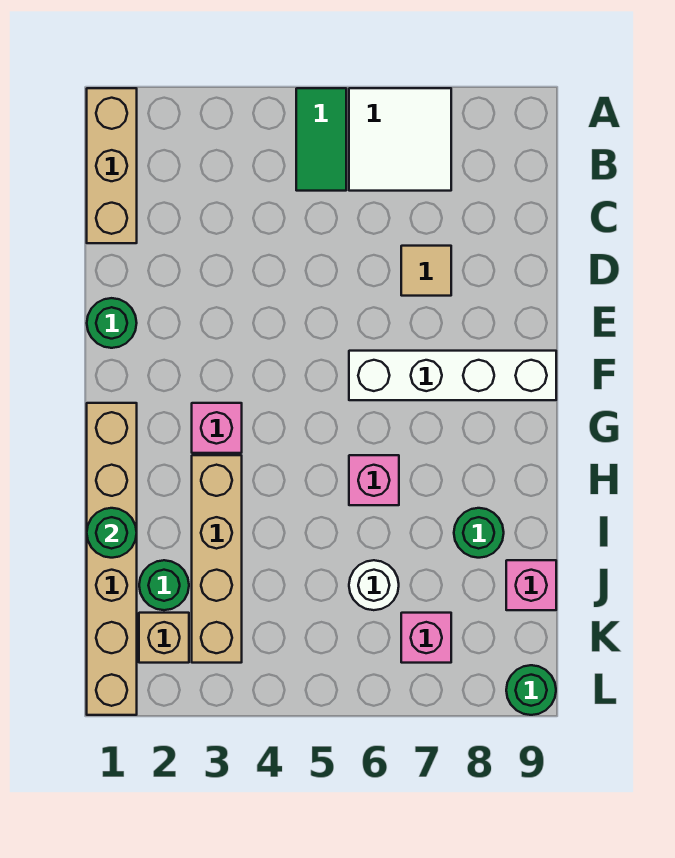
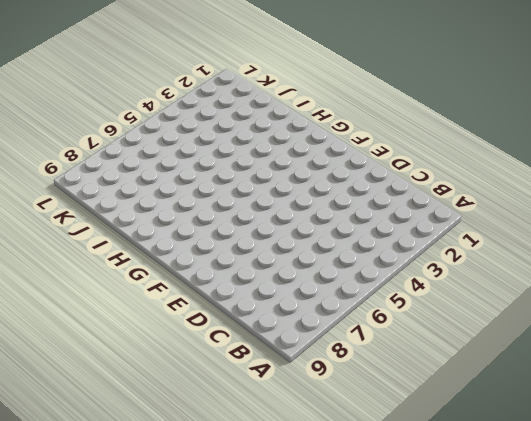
none -> tan 1x3 brick [87,88,137,243]
none -> green 1x2 tile [296,88,346,191]
none -> white 2x2 tile [349,88,451,191]

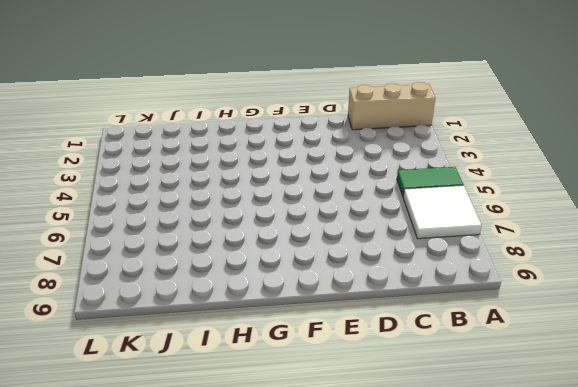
none -> tan 1x1 tile [401,246,451,296]
none -> green 1x1 round brick [87,298,137,348]
none -> white 1x4 brick [349,351,556,400]

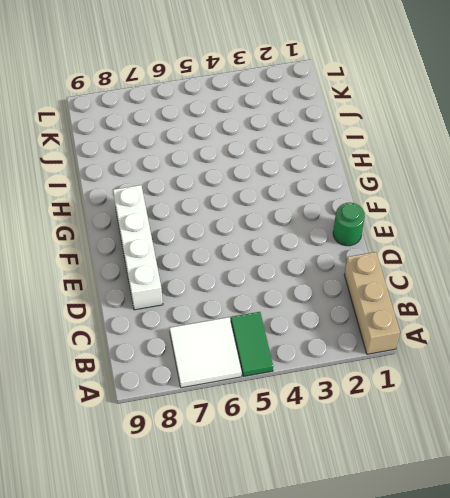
white 1x4 brick [113,185,163,310] -> white 1x4 brick turned to [349,351,556,400]
none -> tan 1x1 tile [401,246,451,296]
none -> tan 1x6 brick [87,403,137,715]
none -> pink 1x1 brick [192,403,242,453]

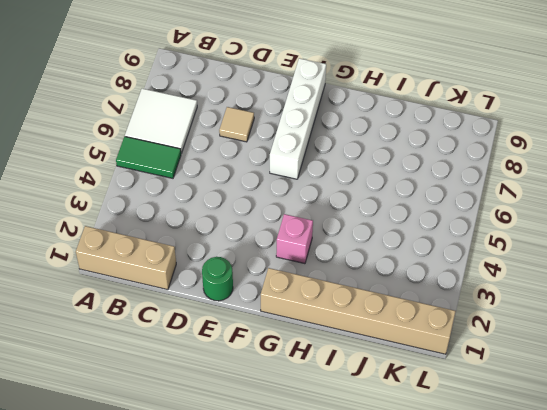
none -> tan 1x4 brick [192,455,242,663]
none -> pink 1x1 brick [349,455,399,505]
none -> green 1x1 round brick [454,508,504,558]

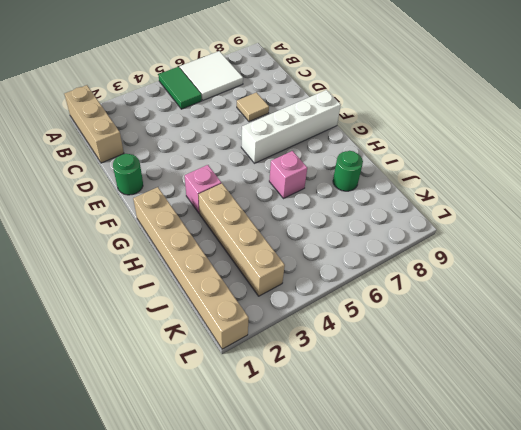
none -> green 1x1 round brick [139,560,189,610]
none -> white 1x1 round brick [349,560,399,610]
none -> pink 1x1 brick [506,560,556,610]

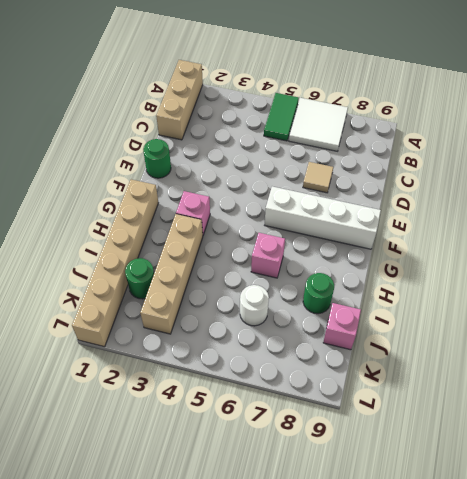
none -> tan 1x1 brick [139,613,189,663]
none -> pink 1x1 brick [401,613,451,663]
none -> green 1x1 round brick [506,665,556,715]

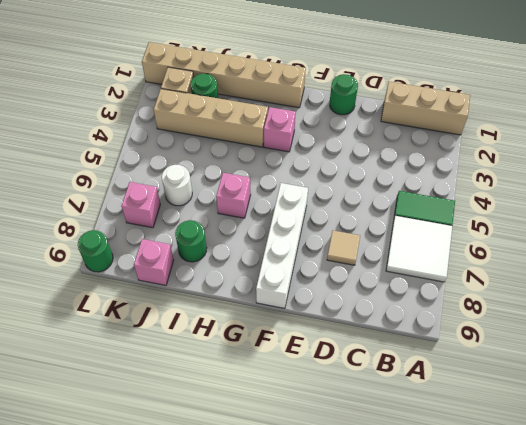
none -> green 1x1 round brick [87,508,137,558]

